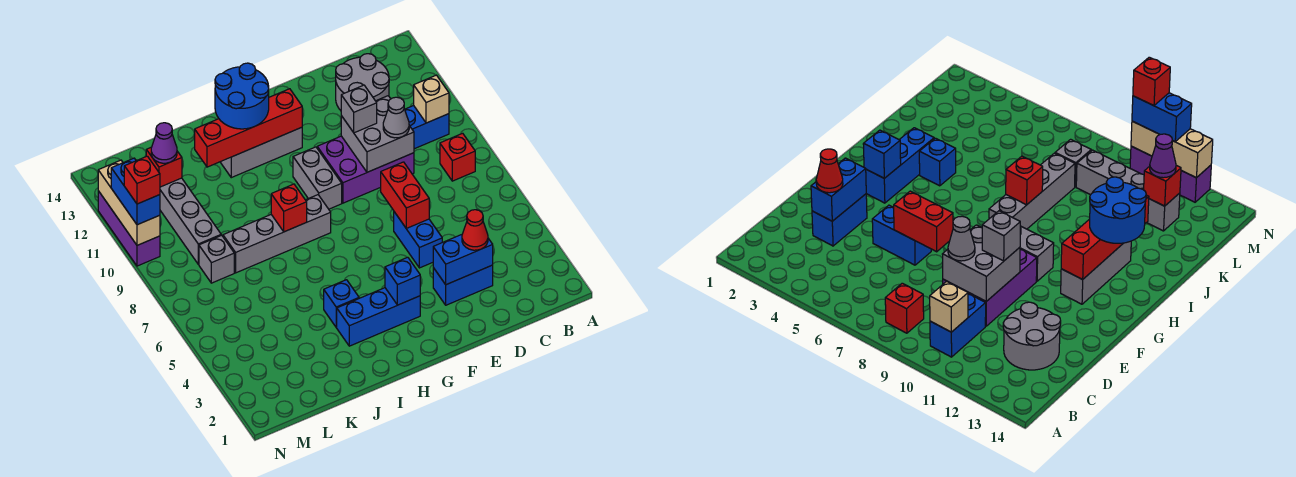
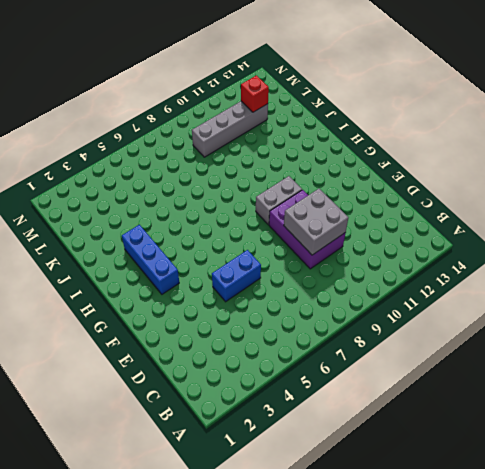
none -> red 1x1 brick [440,133,475,181]
none -> blue 1x2 brick [405,106,449,149]
none -> grey 2x2 round brick [336,54,389,110]
none -> blue 1x2 brick [433,265,493,305]

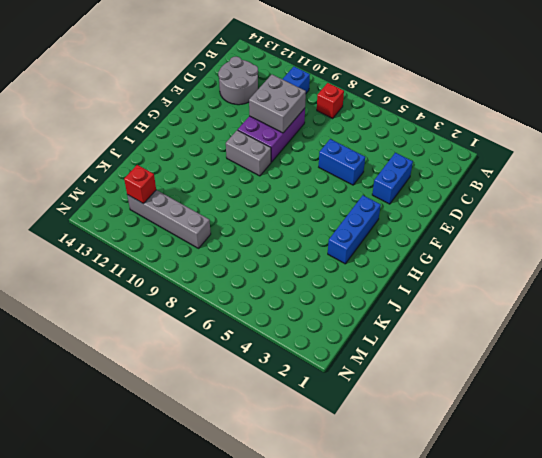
none -> grey 1x3 brick [220,127,302,178]
none -> grey 1x4 brick [223,195,331,273]
none -> blue 1x1 brick [324,280,359,327]
none -> grey 1x1 brick [199,235,234,283]

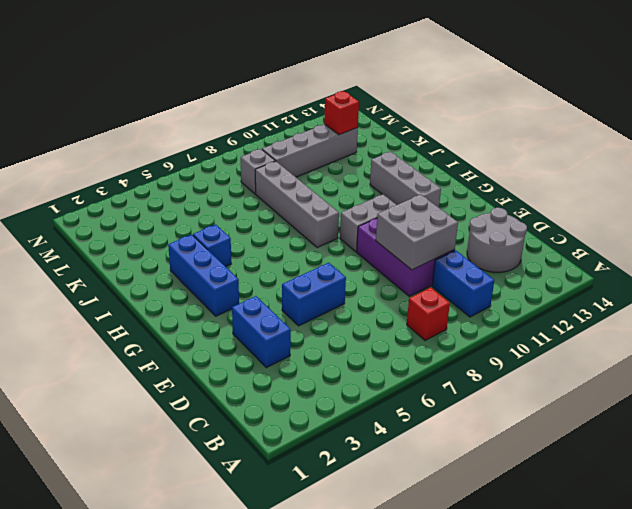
none -> purple 1x3 brick [98,191,160,266]
none -> tan 1x1 brick [414,75,449,123]
none -> blue 1x2 brick [433,235,493,285]
none -> red 1x2 brick [381,162,429,228]

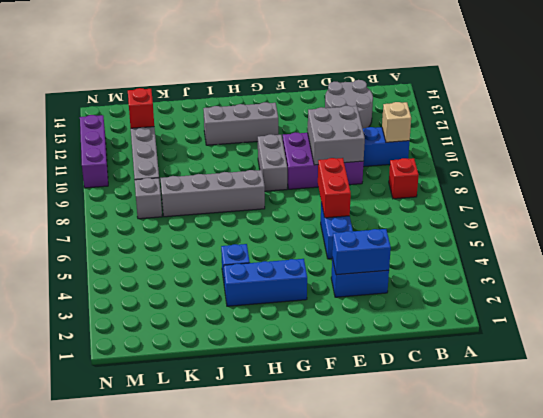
none -> blue 1x1 brick [385,257,420,305]
none -> red 1x4 brick [195,89,302,167]
none -> red 1x1 brick [271,184,307,232]
none -> tan 1x3 brick [98,160,160,245]

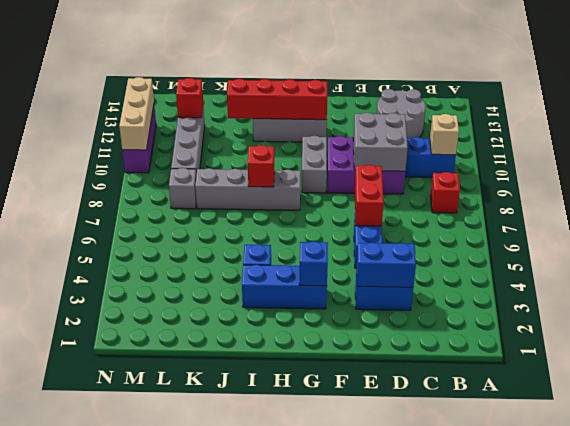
none -> red 1x1 cone [462,210,488,250]
none -> grey 1x1 cone [383,97,409,138]
none -> grey 1x1 brick [341,85,377,133]
none -> blue 2x2 round brick [215,63,269,129]

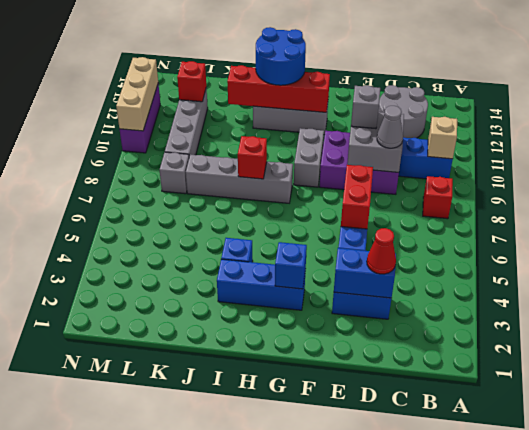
none -> purple 1x1 cone [151,123,177,163]
none -> blue 1x2 brick [111,158,160,225]
none -> red 1x1 brick [124,156,160,204]

